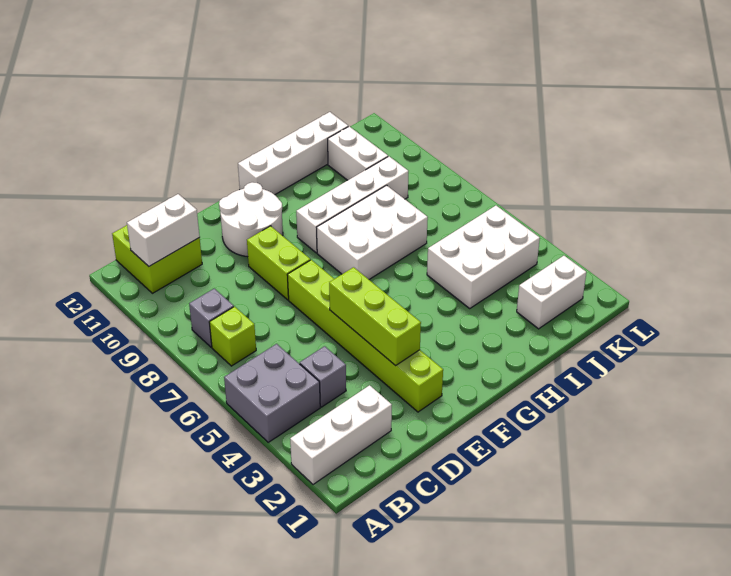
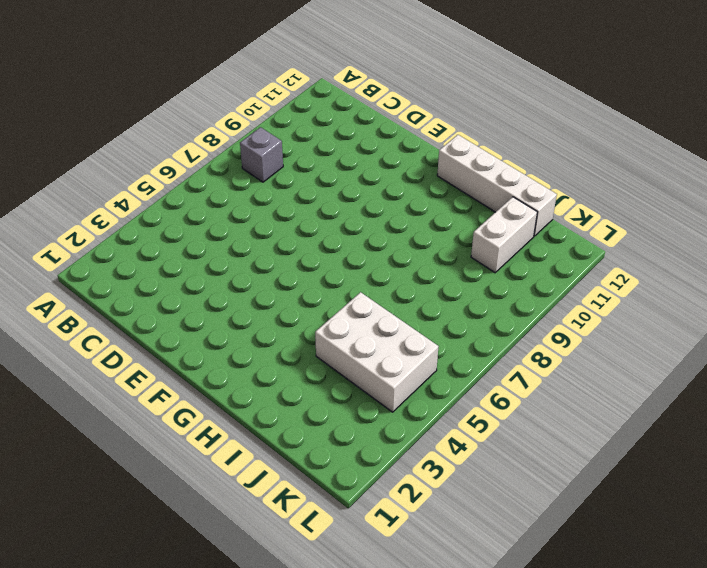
none -> white 1x3 brick [290,385,392,484]
none -> grey 2x2 brick [224,344,320,442]
none -> lime 1x1 brick [209,307,256,366]

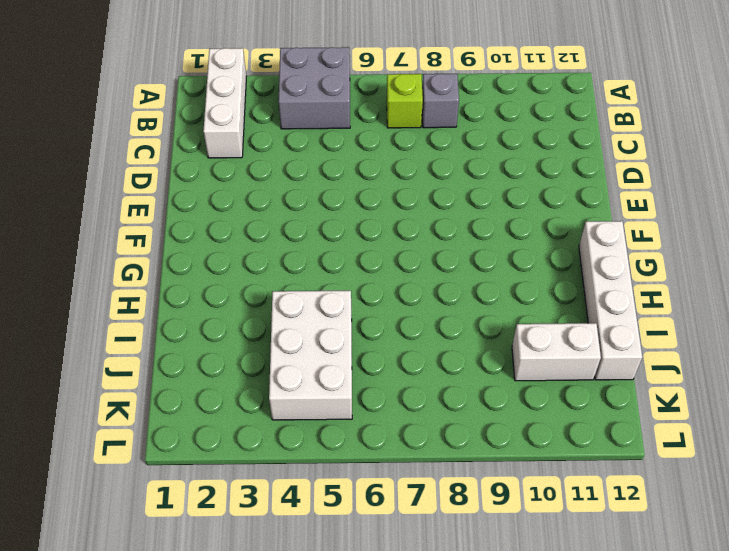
none -> lime 2x2 brick [112,225,202,293]
none -> grey 1x1 brick [300,346,346,407]
none -> lime 1x6 brick [288,260,443,412]

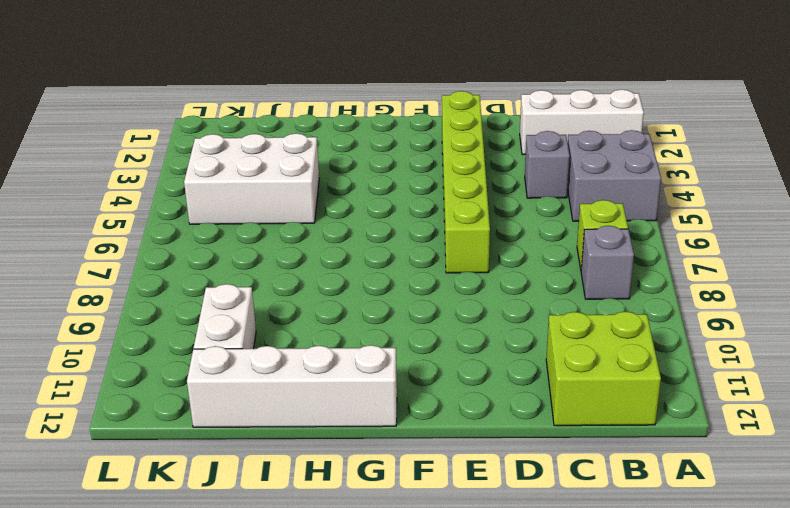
none -> lime 1x2 brick [247,226,310,300]
none -> white 2x2 round brick [219,182,283,257]
none -> white 2x3 brick [317,185,428,279]

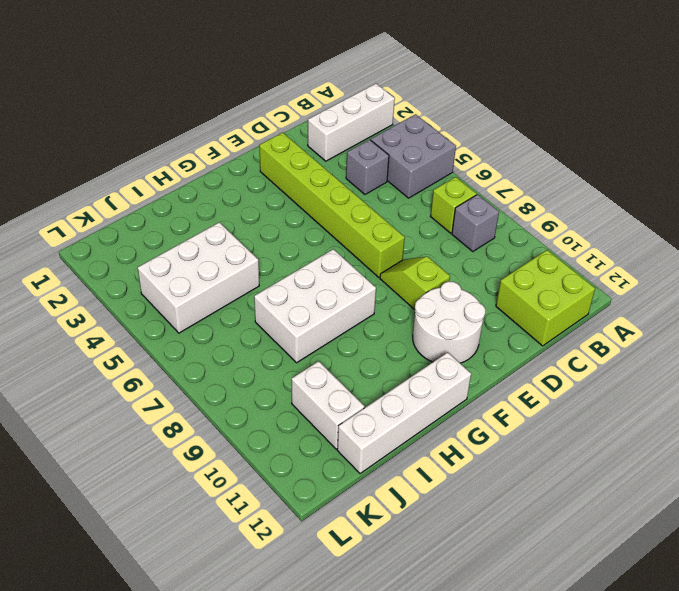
lime 1x2 slope [380,257,450,310] -> lime 1x2 brick [247,226,310,300]
none -> white 1x4 brick [296,156,408,253]
none -> white 1x2 brick [517,256,586,329]
none -> white 1x2 brick [127,194,200,266]

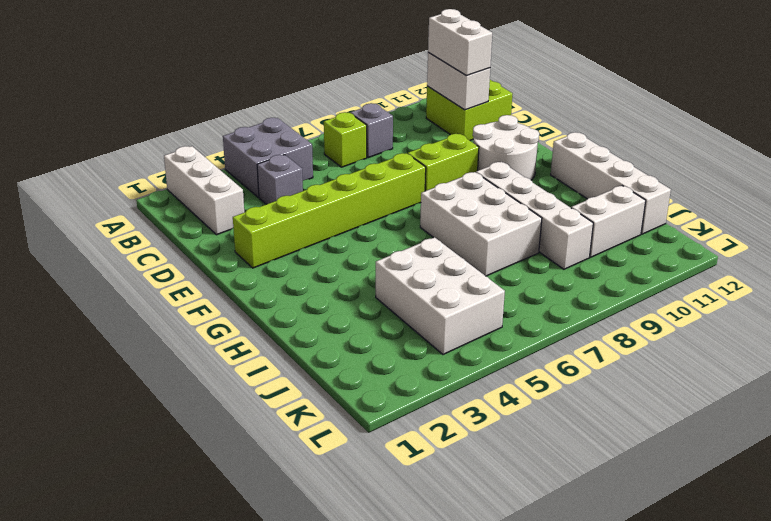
white 1x2 brick [428,9,492,76] -> white 1x2 brick moved to [517,256,586,329]
none -> lime 1x3 brick [329,267,421,366]

